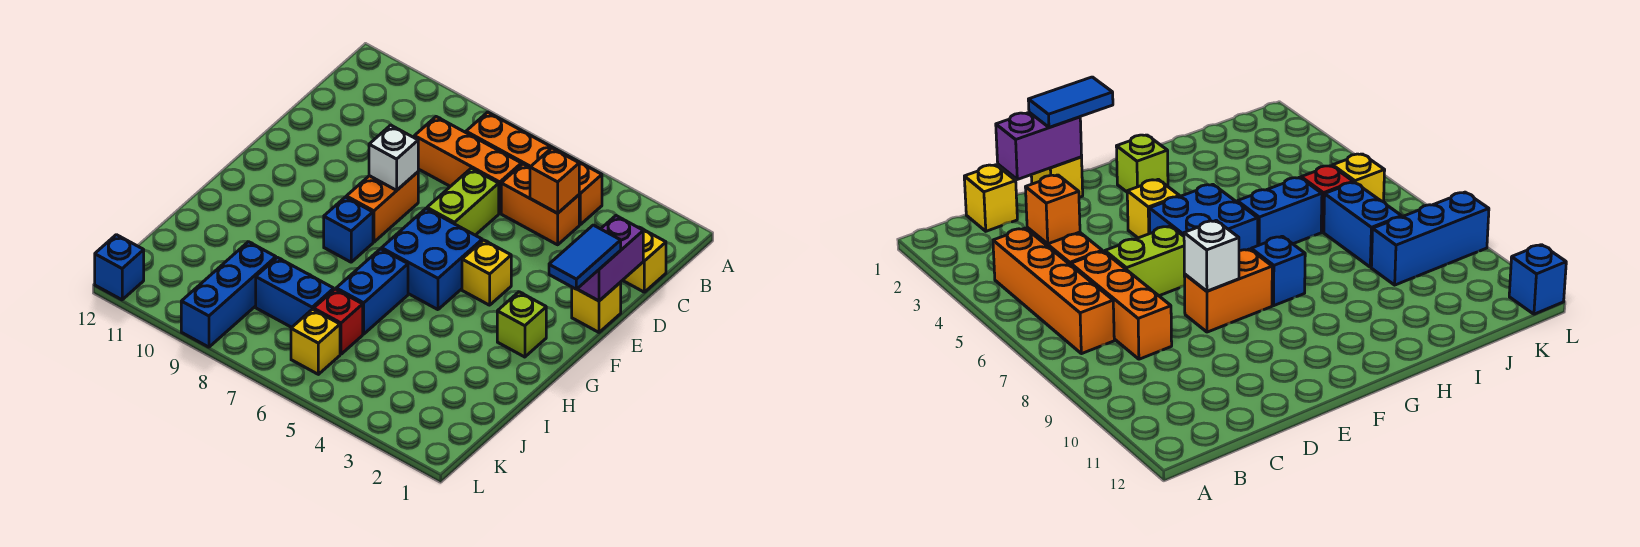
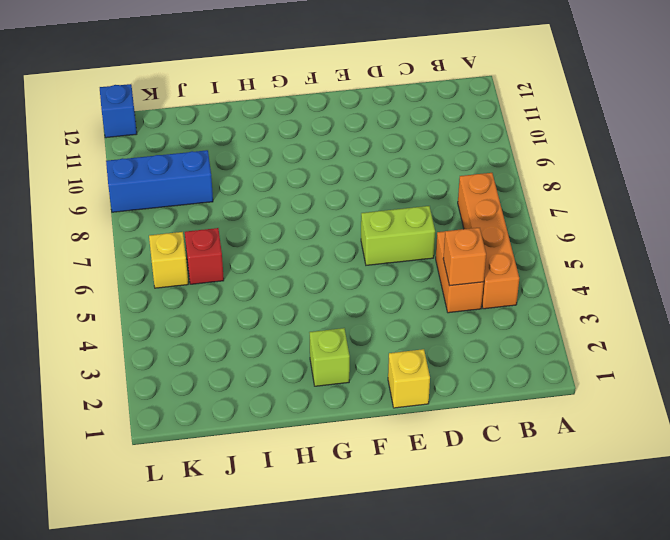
none -> yellow 1x1 brick [623,227,666,292]
none -> orange 1x3 brick [414,117,521,213]
none -> orange 1x2 brick [346,172,418,242]

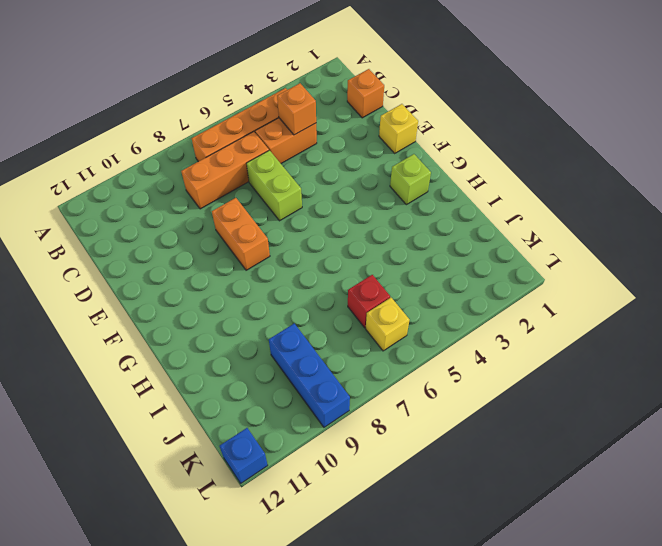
orange 1x1 brick [347,69,384,118] -> yellow 1x1 brick [623,227,666,292]
none -> yellow 1x1 brick [462,240,511,305]
none -> blue 2x2 brick [382,209,482,310]
none -> blue 1x1 brick [324,197,373,262]

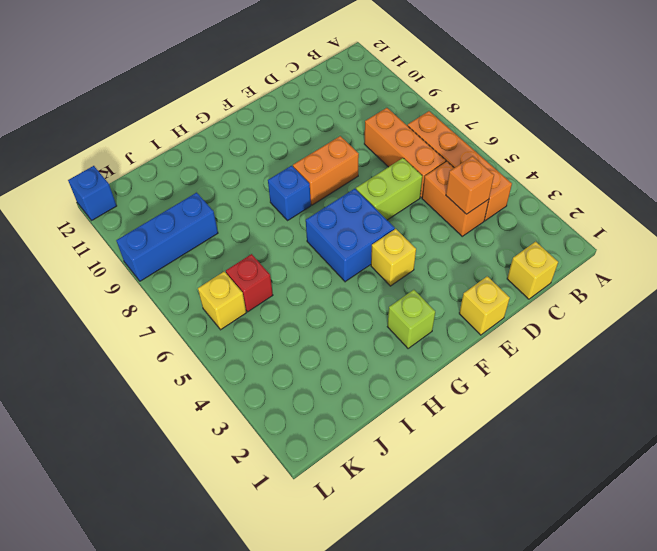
none -> blue 1x2 brick [336,249,408,334]
none -> blue 1x2 brick [256,257,334,327]
none -> purple 1x2 brick [578,216,643,301]

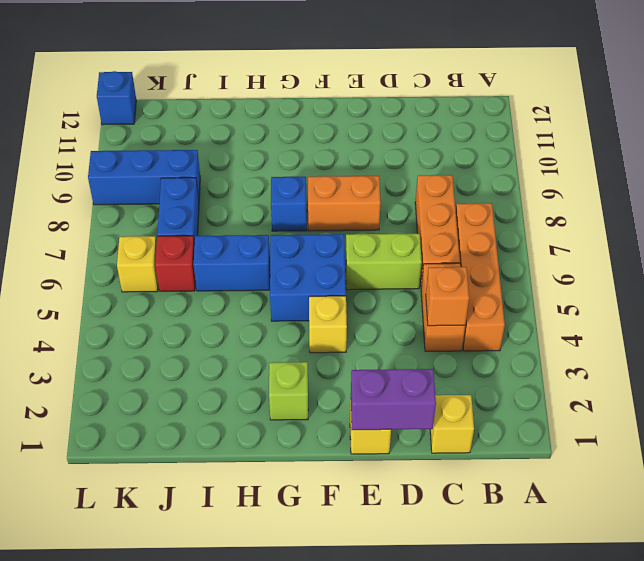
none -> white 1x1 brick [369,125,418,190]
none -> blue 1x2 tile [549,225,621,289]

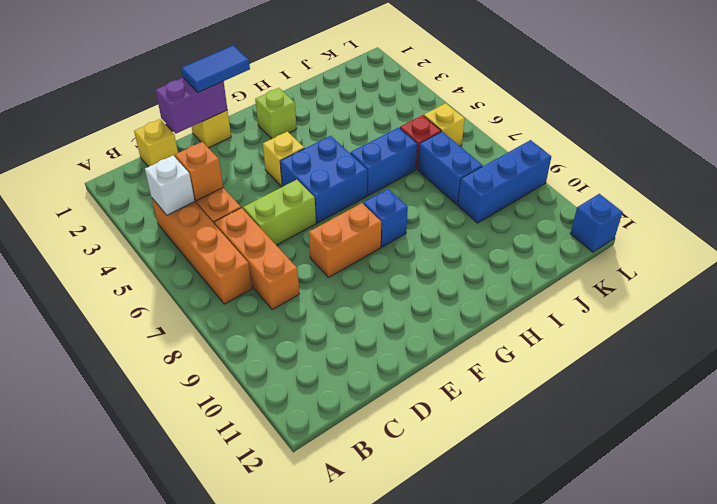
white 1x1 brick [145,156,195,215] -> white 1x1 brick moved to [369,125,418,190]

